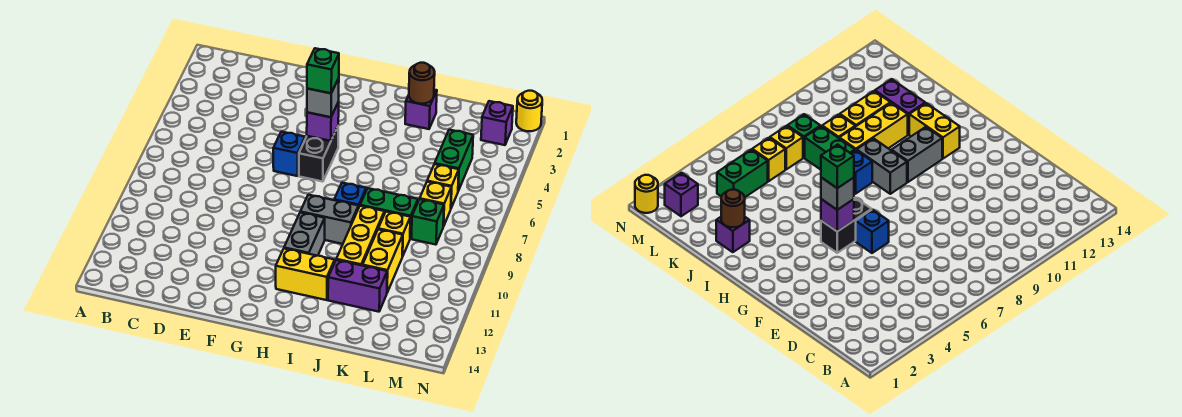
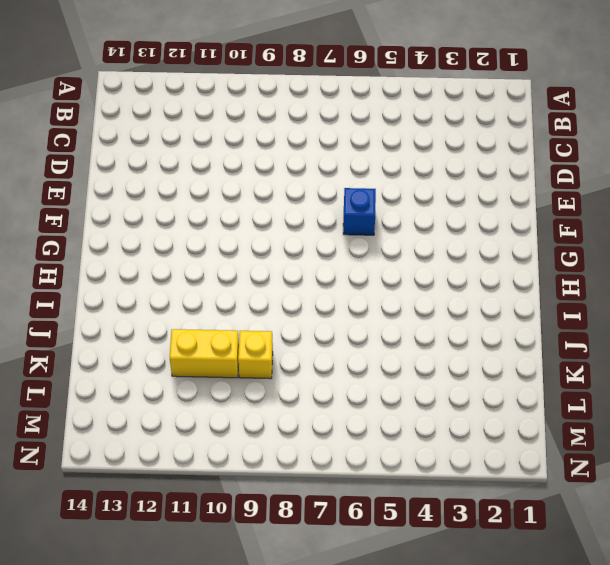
none -> black 1x2 brick [299,127,338,182]
none -> grey 1x2 brick [300,195,358,244]
none -> grey 1x2 brick [284,213,325,256]

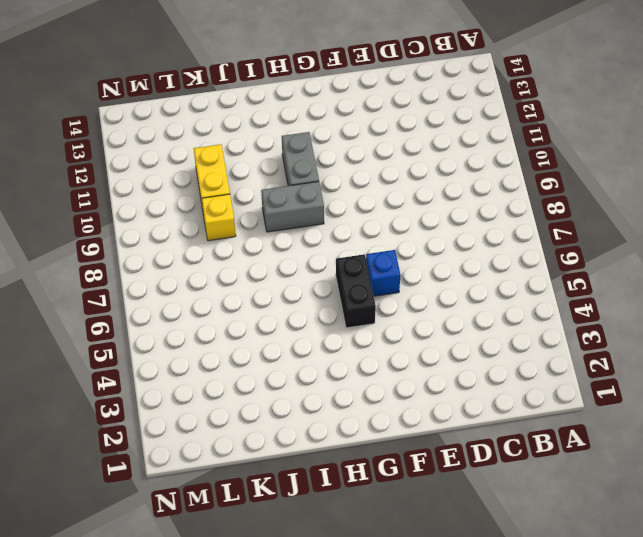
none -> yellow 1x2 brick [276,249,335,300]
none -> blue 1x1 brick [334,183,366,208]
none -> purple 1x1 brick [405,90,437,129]

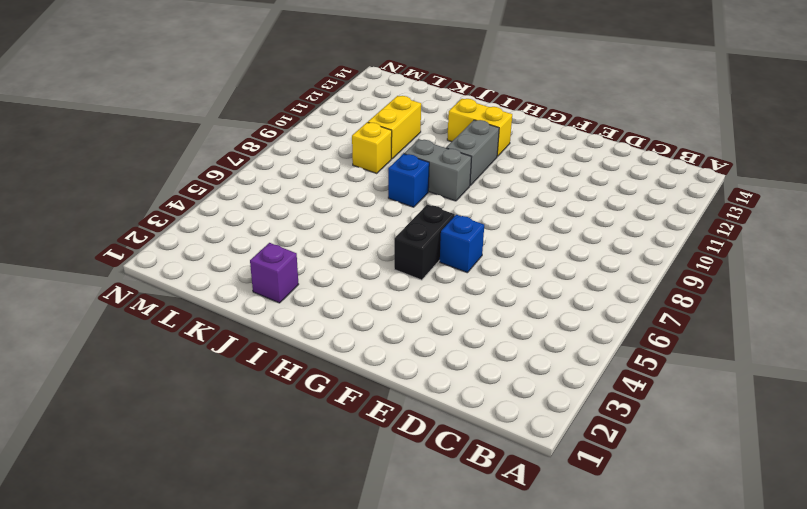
none -> green 1x2 brick [360,188,418,238]
none -> yellow 1x3 brick [336,206,384,266]
none -> purple 1x2 brick [328,260,387,312]

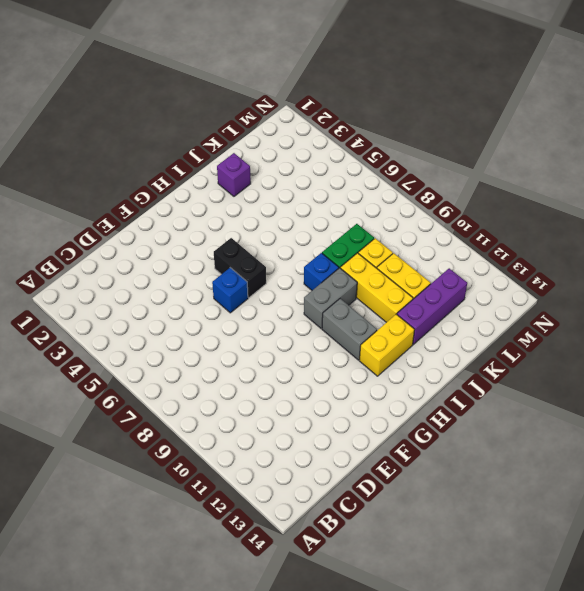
purple 1x3 brick [397,268,467,344] -> purple 1x2 brick [328,260,387,312]
none -> green 1x2 brick [435,130,473,191]
none -> yellow 1x1 brick [427,164,459,208]
none -> yellow 1x1 brick [420,182,451,226]

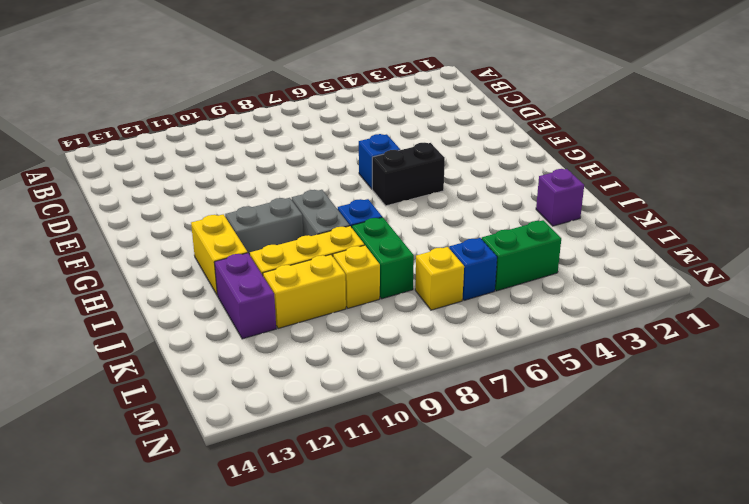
blue 1x1 brick [449,238,497,300] -> yellow 1x1 brick [427,164,459,208]
none -> green 1x1 brick [411,199,444,245]
none -> purple 1x1 brick [481,101,513,145]
none -> yellow 1x1 round brick [516,91,542,131]

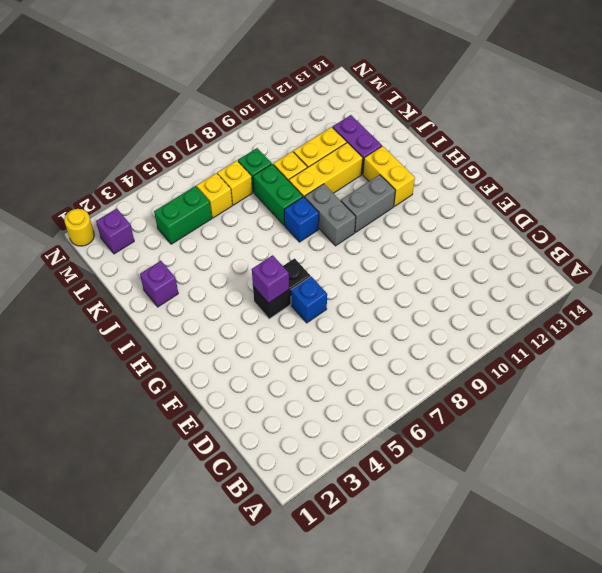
none -> brown 1x1 round brick [409,63,435,104]
none -> grey 1x1 brick [307,78,339,117]
none -> green 1x1 brick [307,48,339,93]

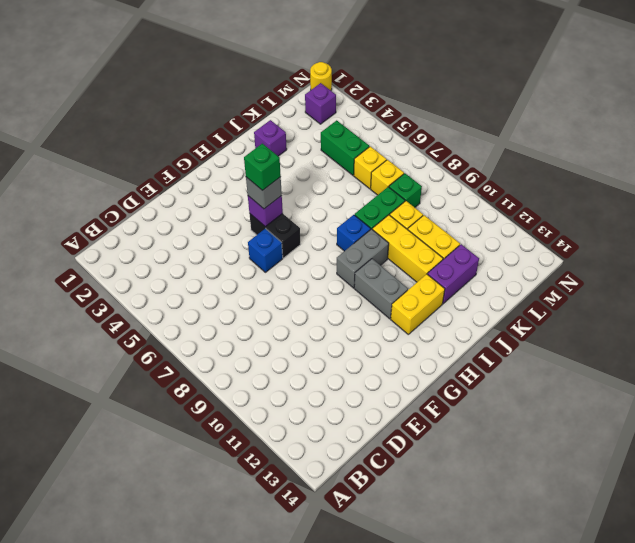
none -> brown 1x1 round brick [409,63,435,104]

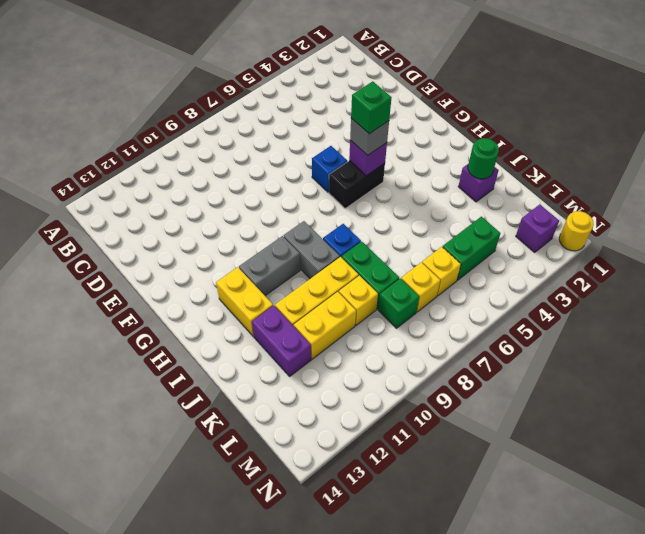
green 1x1 round brick [468,138,499,179] -> brown 1x1 round brick [409,63,435,104]

